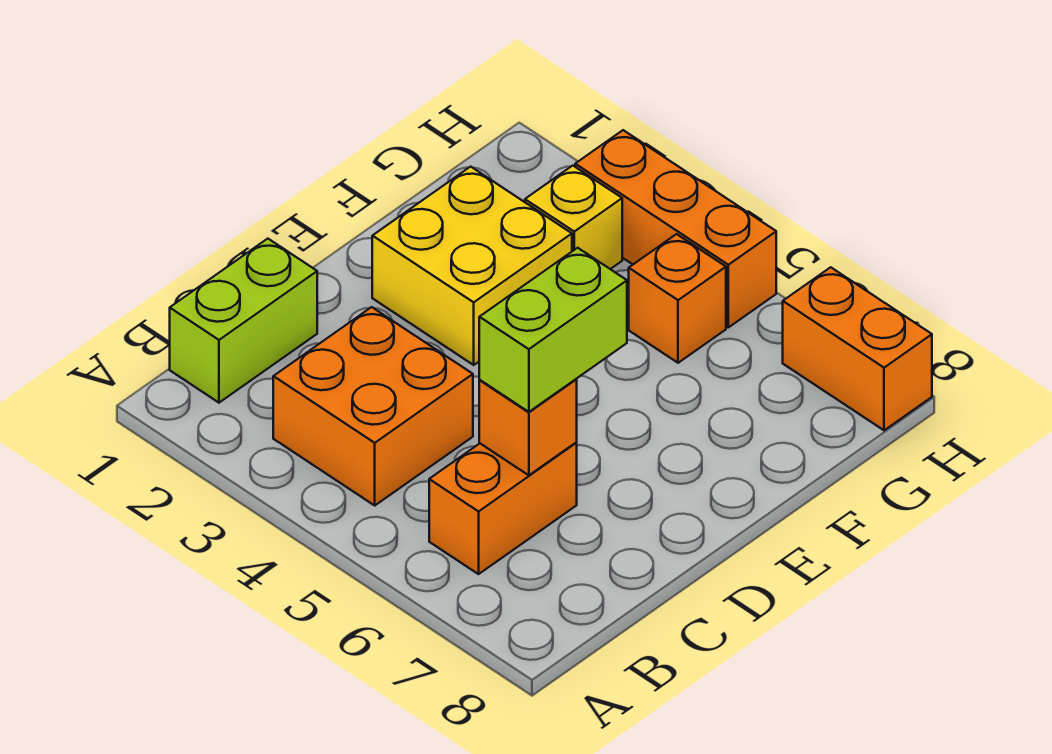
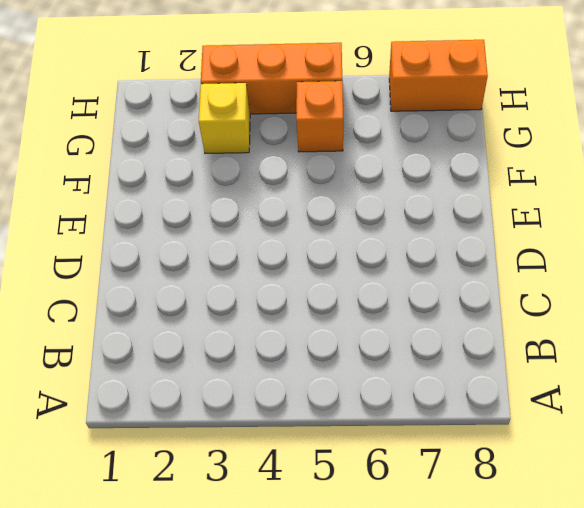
none -> lime 1x2 brick [170,239,317,403]
none -> orange 2x2 brick [273,307,473,505]

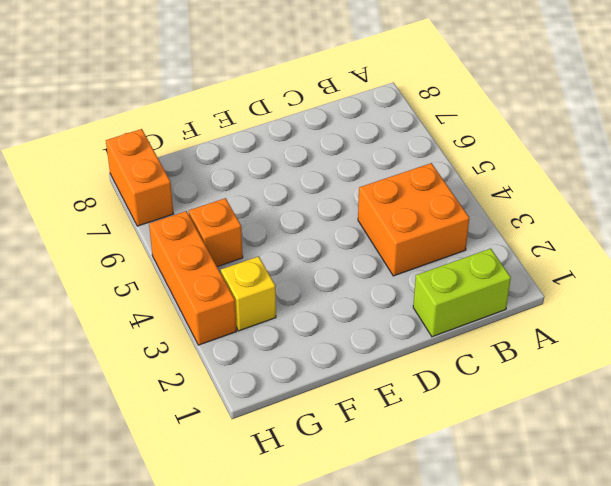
none -> orange 1x2 brick [429,443,577,574]
none -> yellow 2x2 brick [372,167,572,365]

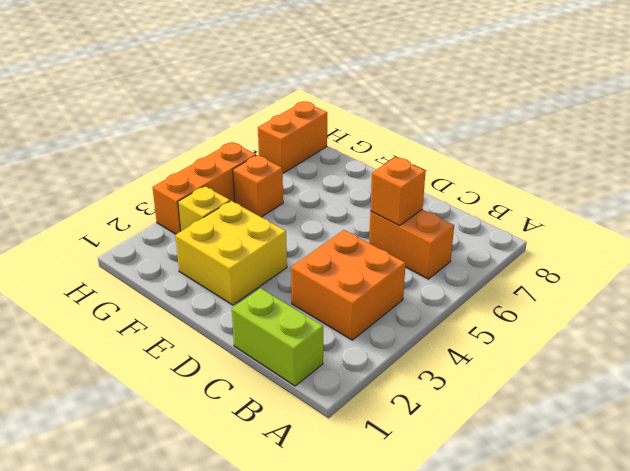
none -> lime 1x2 brick [479,248,627,412]

